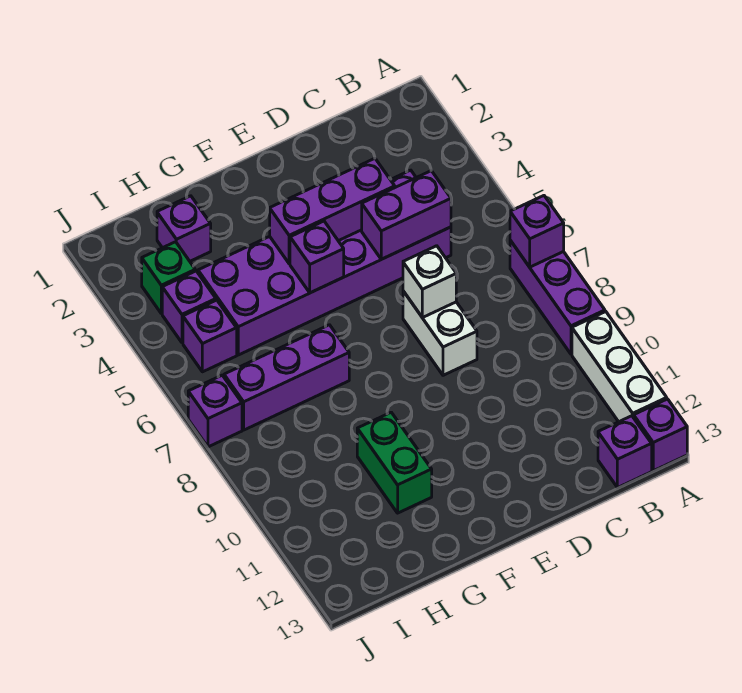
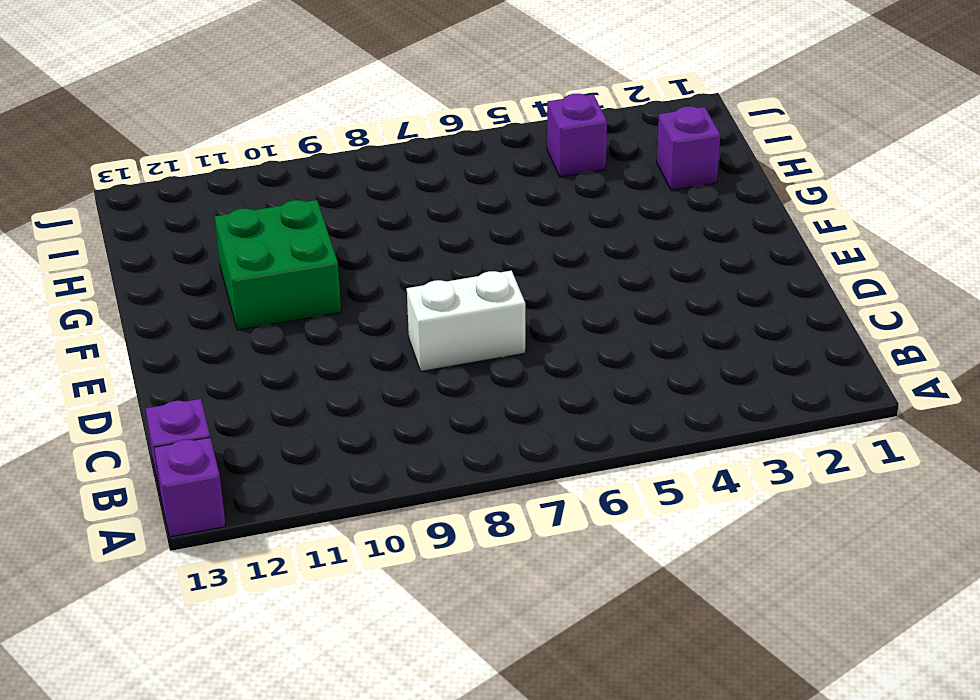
green 2x2 brick [215,200,341,330] -> green 1x2 brick [357,412,432,513]
none -> purple 1x3 brick [510,240,605,354]
none -> white 1x3 brick [572,312,667,422]
none -> purple 2x6 brick [198,170,451,355]

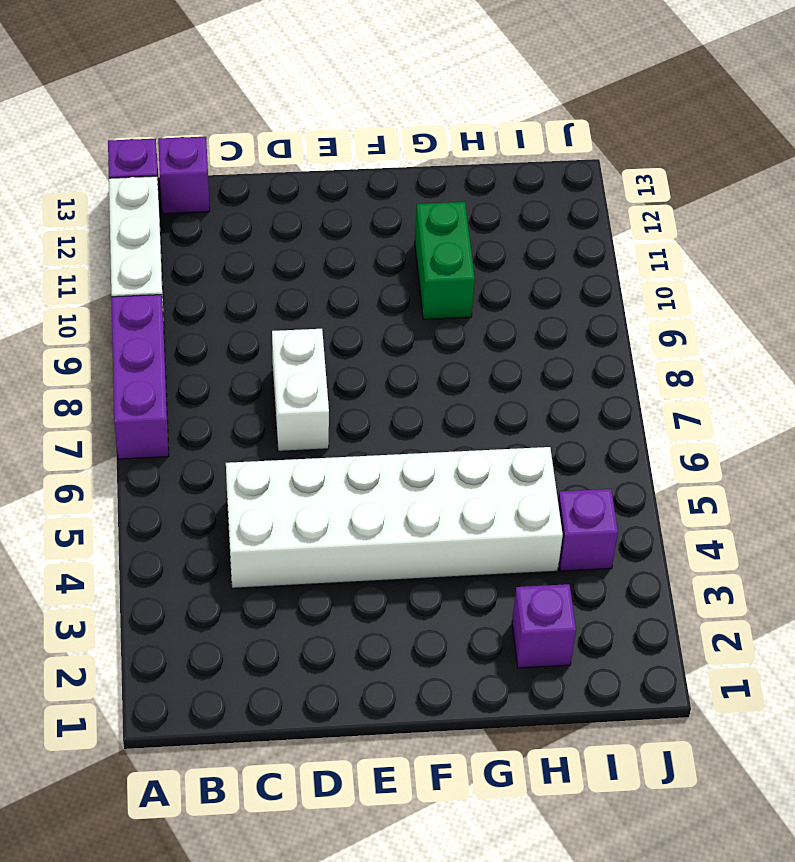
white 2x6 brick [226,447,563,588] -> purple 2x6 brick [198,170,451,355]
none -> purple 1x3 brick [224,325,349,430]
none -> green 1x1 brick [142,242,195,313]
none -> purple 1x1 brick [183,300,237,372]

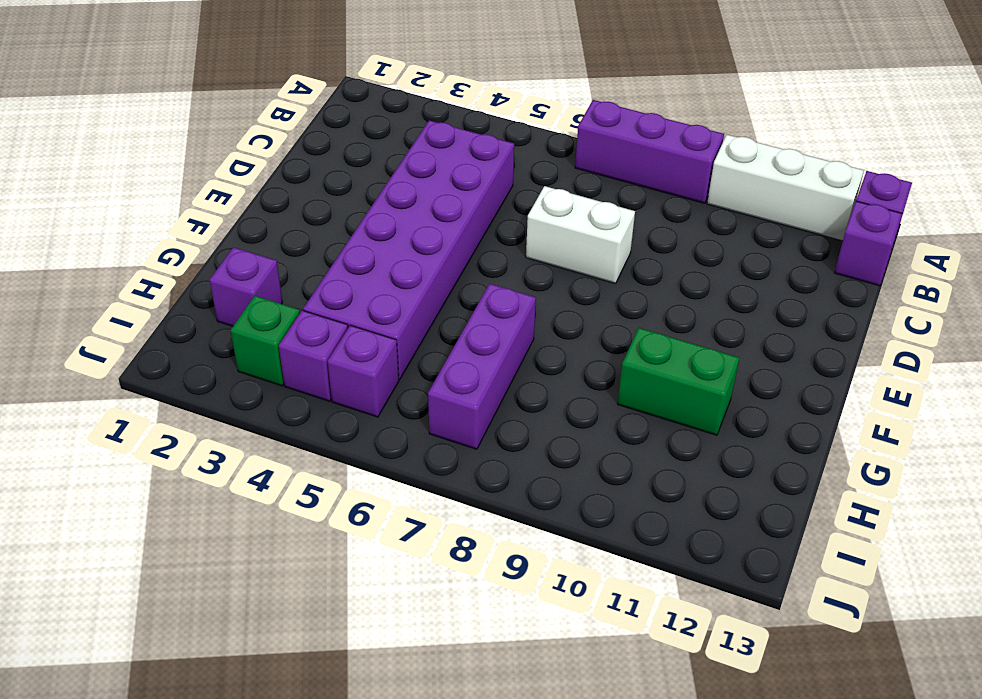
none -> purple 1x1 brick [188,375,242,447]
none -> purple 1x1 brick [510,196,564,267]
none -> purple 1x2 brick [362,171,451,259]

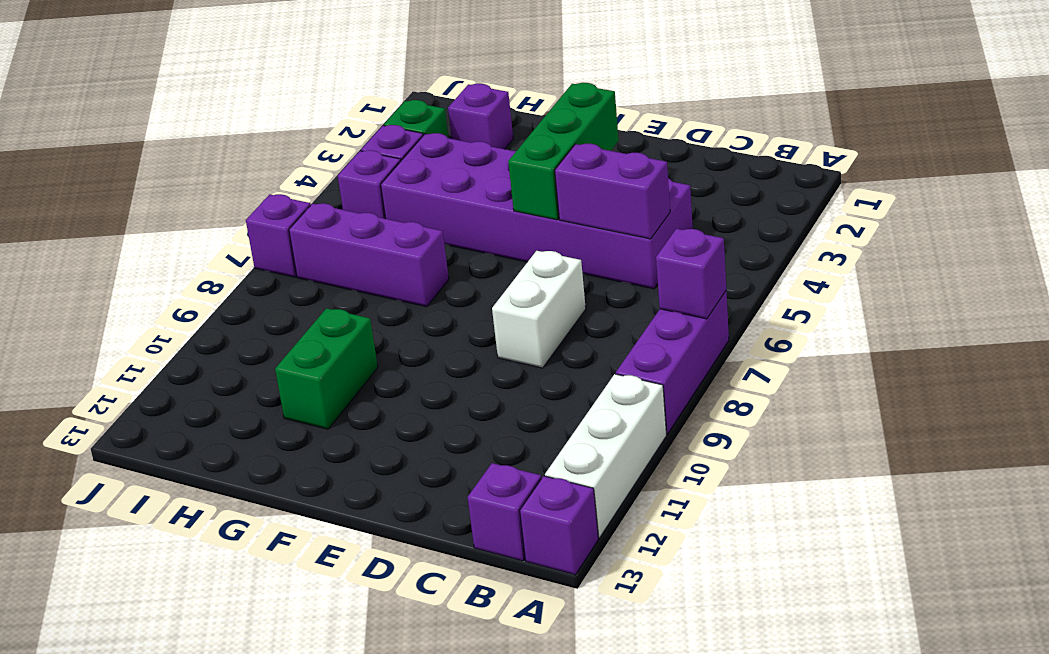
green 1x3 brick [508,83,619,220] -> purple 1x3 brick [270,158,395,264]
none -> white 1x1 brick [403,246,456,318]
none -> purple 1x1 brick [290,221,344,293]

